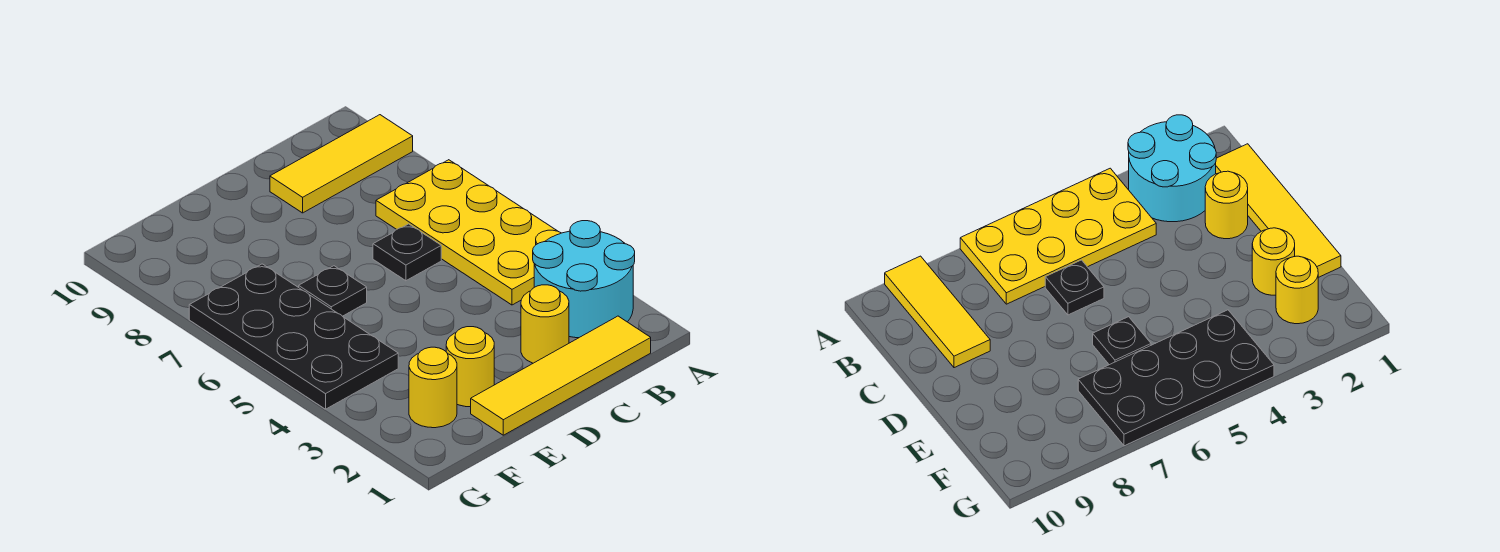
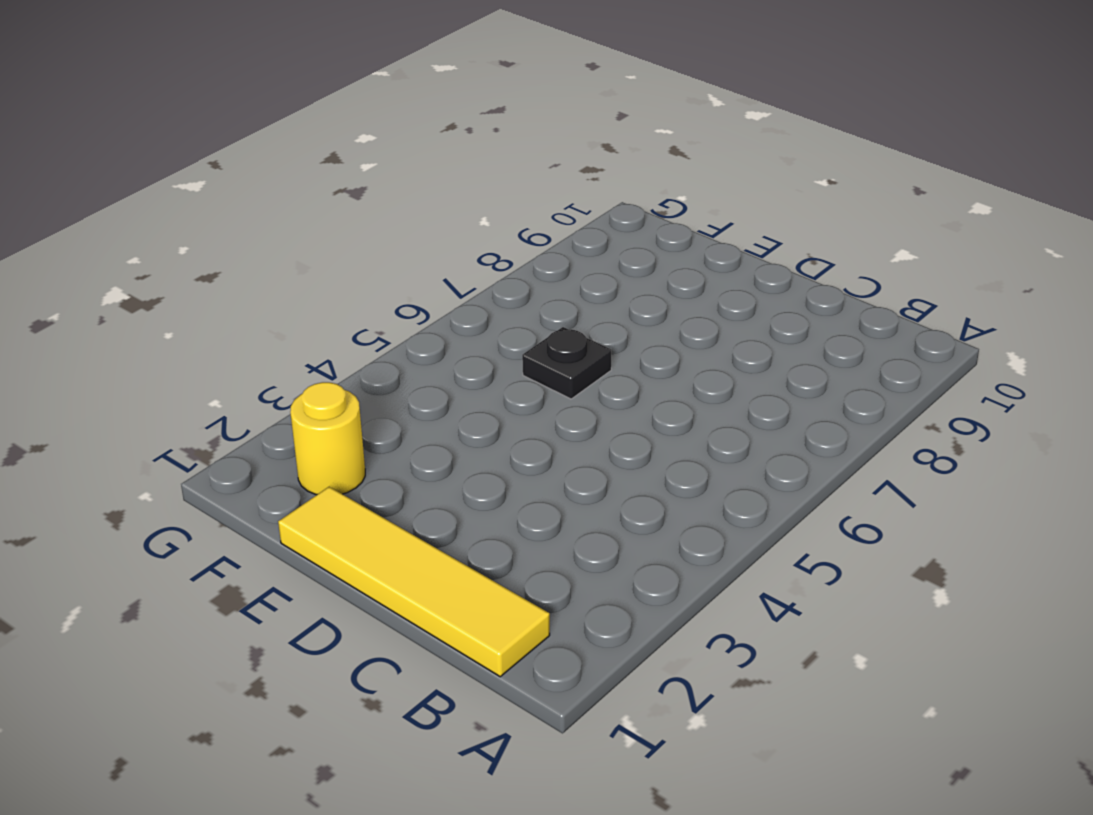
none -> cyan 2x2 round brick [533,221,635,338]
none -> yellow 2x4 plate [376,160,561,305]

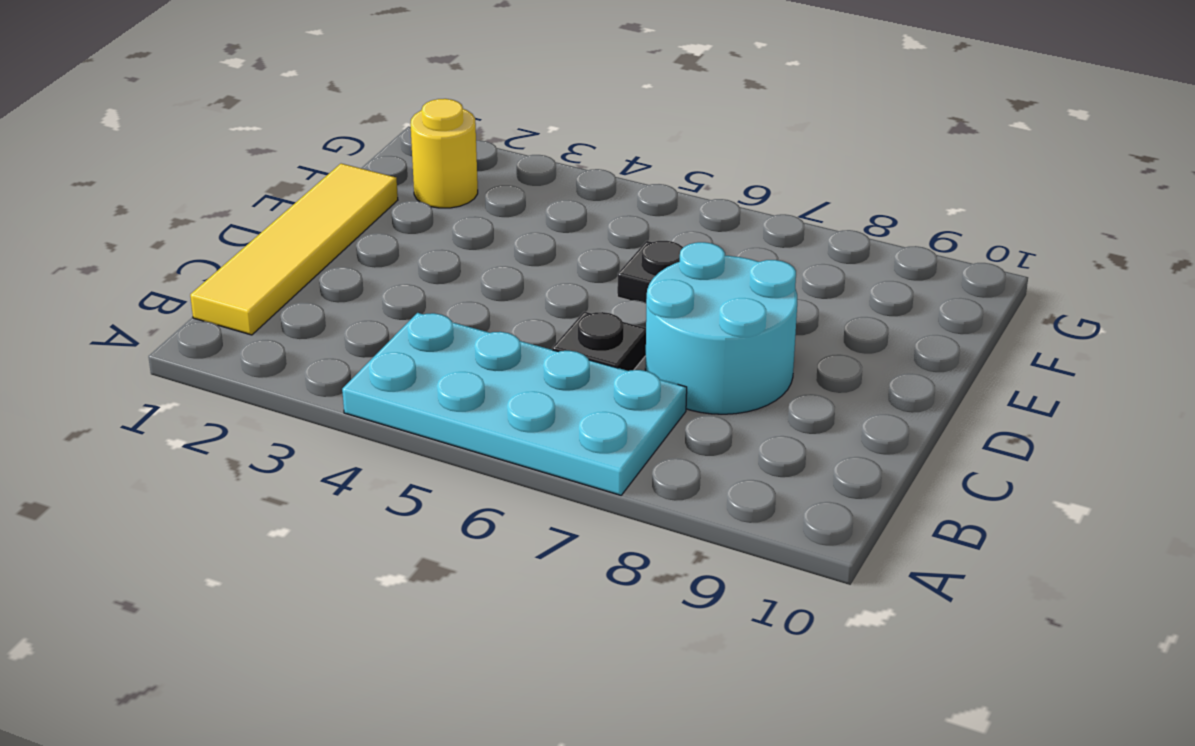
cyan 2x4 plate [342,313,687,495] -> yellow 2x4 plate [376,160,561,305]
cyan 2x2 round brick [645,242,797,414] -> cyan 2x2 round brick moved to [533,221,635,338]
none -> yellow 1x3 tile [270,115,413,213]
none -> yellow 1x1 round brick [521,285,569,363]

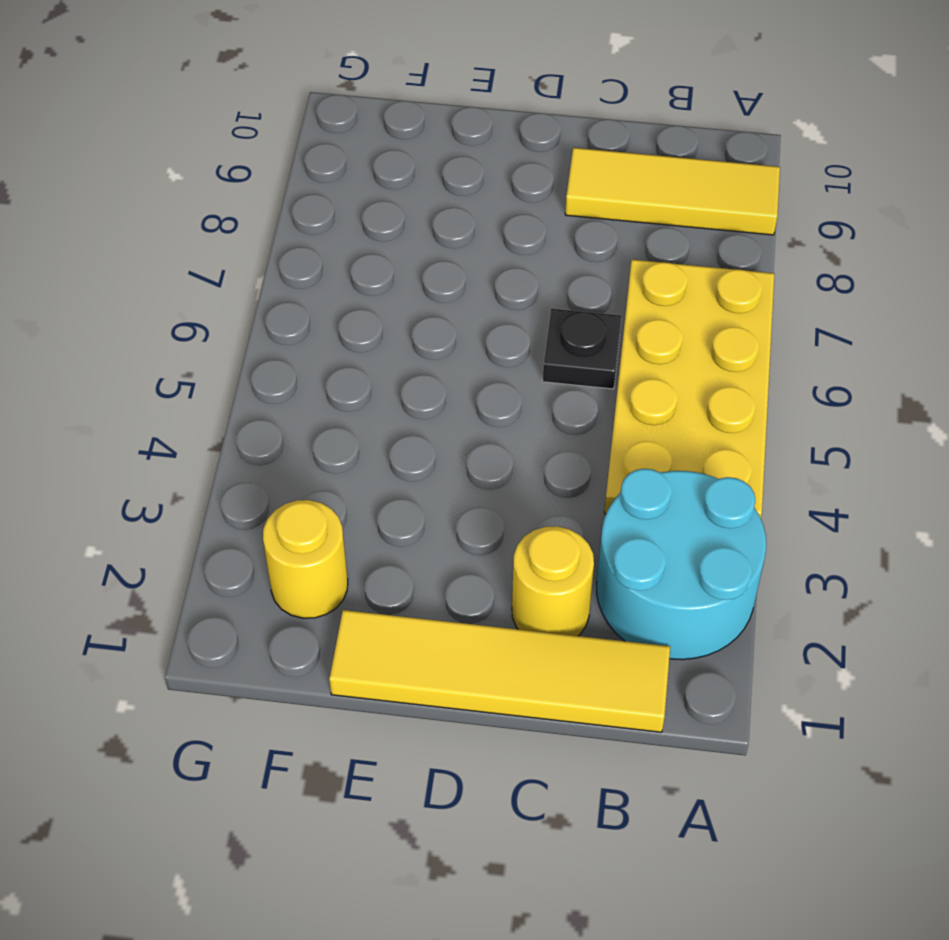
none -> yellow 1x1 round brick [446,327,494,407]
none -> black 1x1 plate [299,266,367,316]

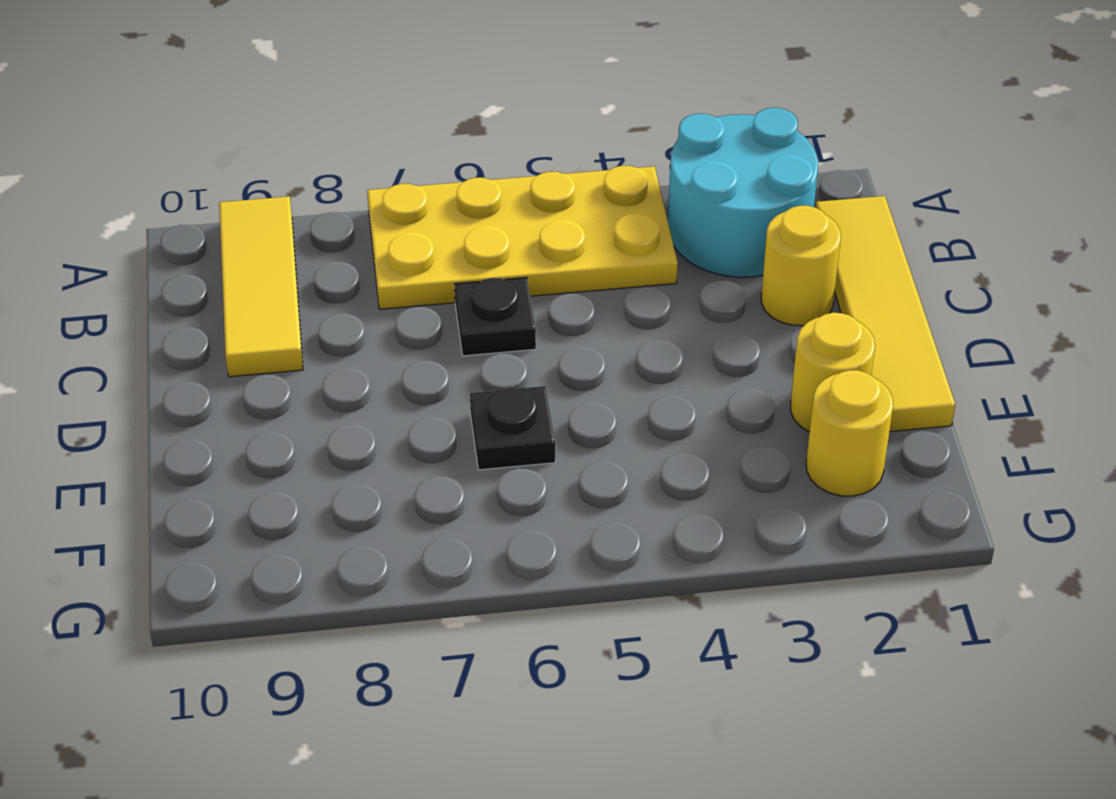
none -> black 2x4 plate [189,264,398,409]

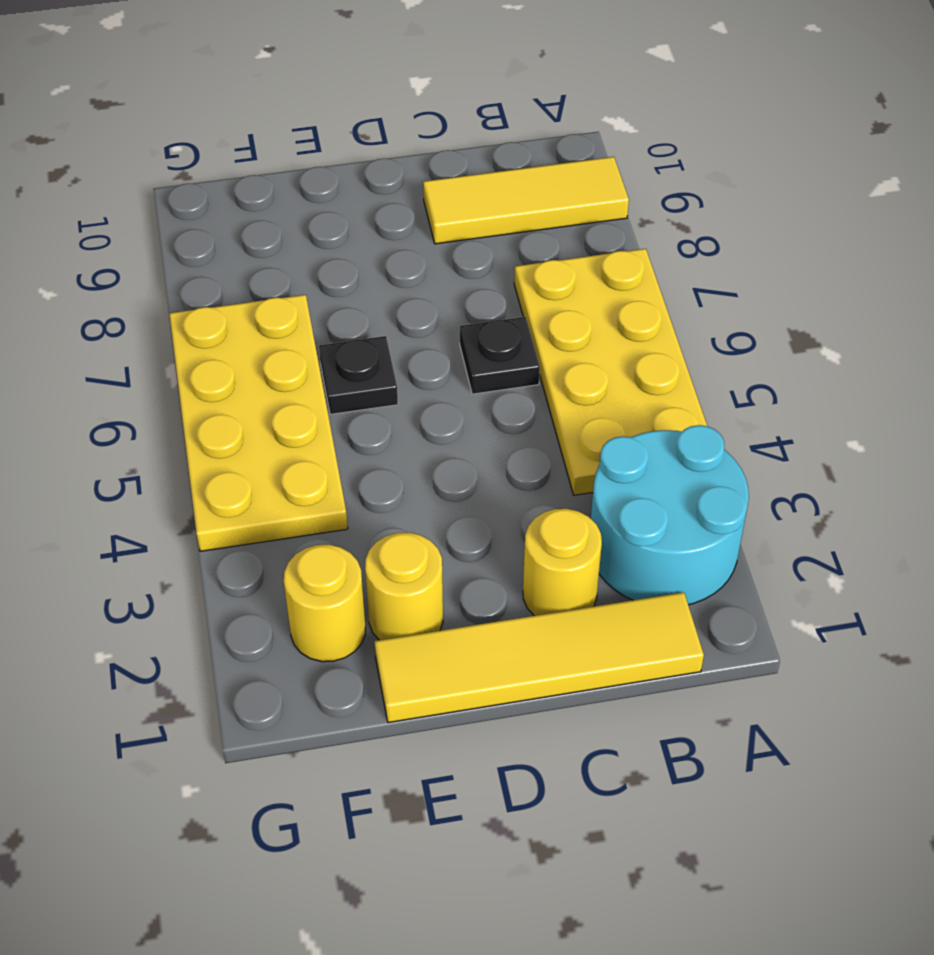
yellow 2x4 plate [169,295,348,551] -> black 2x4 plate [189,264,398,409]

